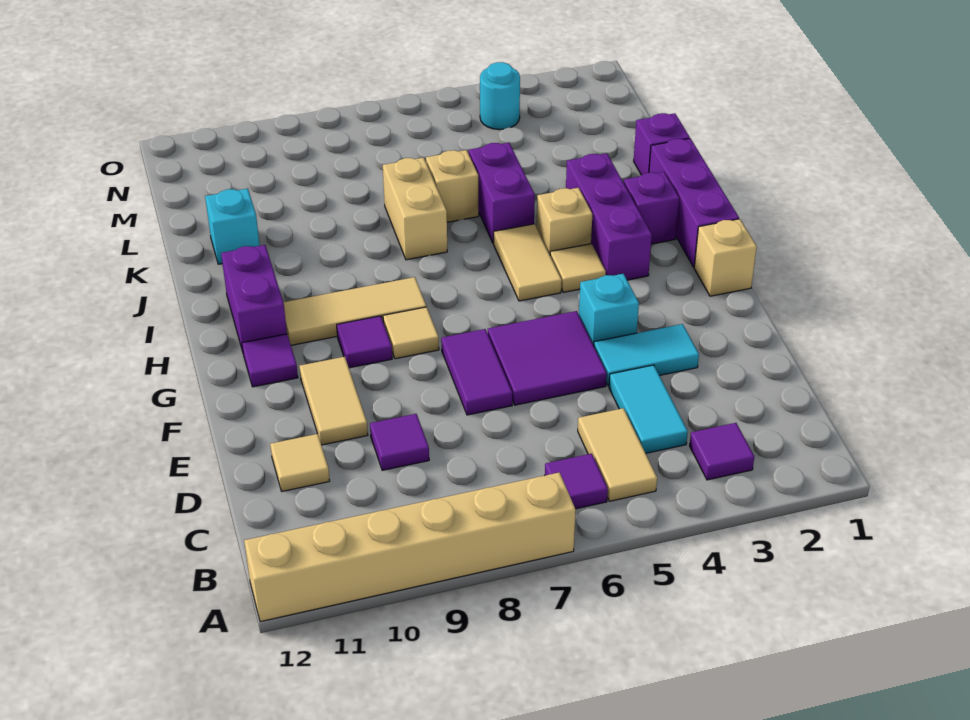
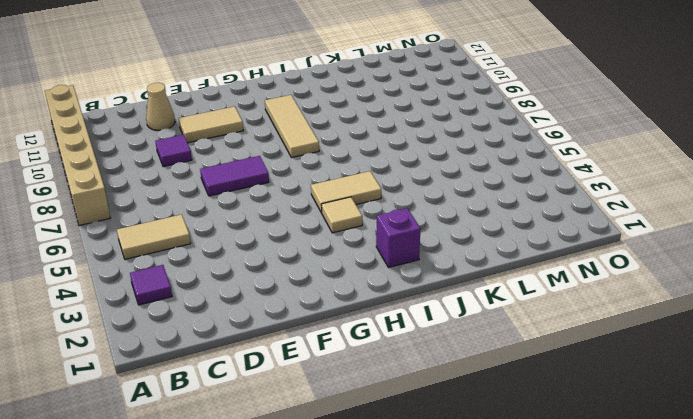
tan 1x1 cone [146,83,175,130] -> tan 1x1 tile [270,434,330,491]
none -> purple 1x1 tile [545,454,608,509]
none -> cyan 1x2 tile [609,365,688,453]
none -> cyan 1x2 tile [594,324,699,386]
none -> purple 2x2 tile [488,311,607,405]

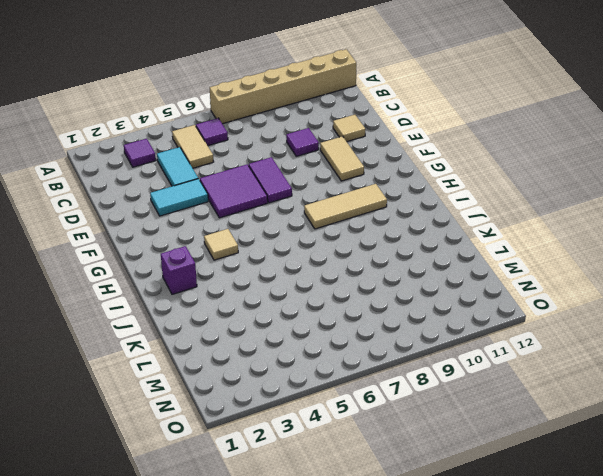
none -> cyan 1x1 brick [579,274,639,346]
none -> tan 1x1 brick [694,219,757,296]
none -> tan 1x1 tile [383,307,439,359]
none -> purple 1x1 tile [337,316,392,368]

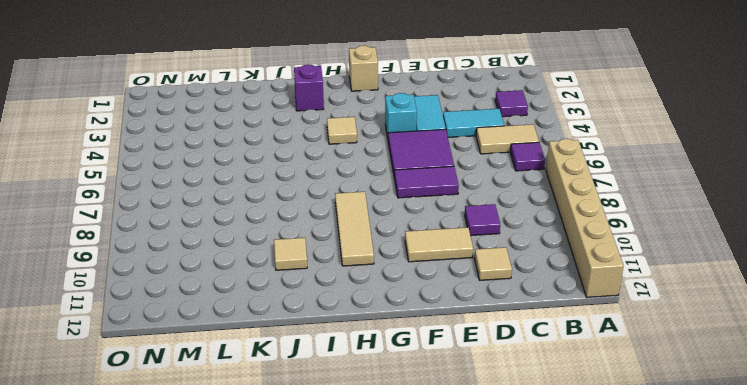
tan 1x1 tile [274,238,307,270] -> tan 1x1 tile moved to [383,307,439,359]
none -> purple 1x1 tile [337,316,392,368]
none -> purple 1x1 tile [242,334,298,387]
none -> purple 1x3 brick [649,138,739,267]
none -> purple 1x3 brick [566,153,652,280]

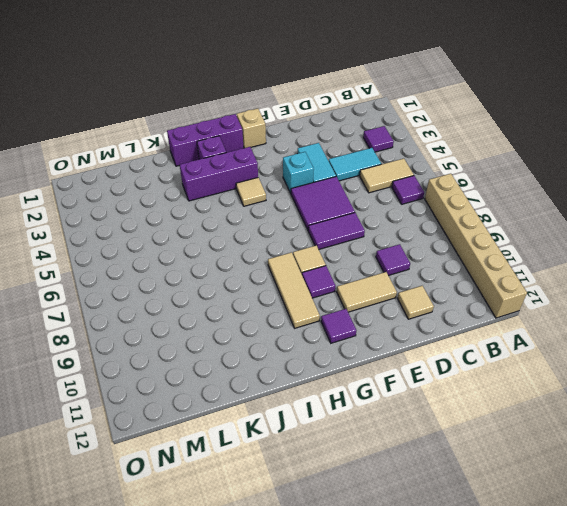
none -> tan 1x2 tile [494,224,562,301]
none -> purple 1x2 brick [221,245,287,352]
none -> tan 1x1 brick [537,188,592,254]
none -> purple 1x2 brick [469,143,535,243]

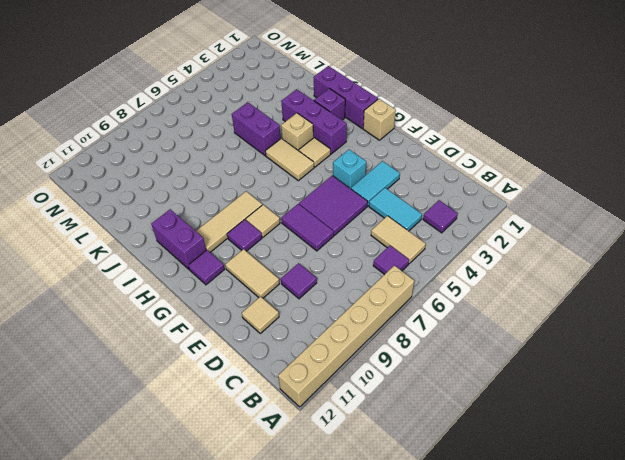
none -> tan 1x2 brick [383,158,447,260]
none -> purple 1x1 brick [634,113,690,175]
none -> tan 1x1 brick [426,150,479,222]
none -> cyan 1x1 brick [205,189,260,264]

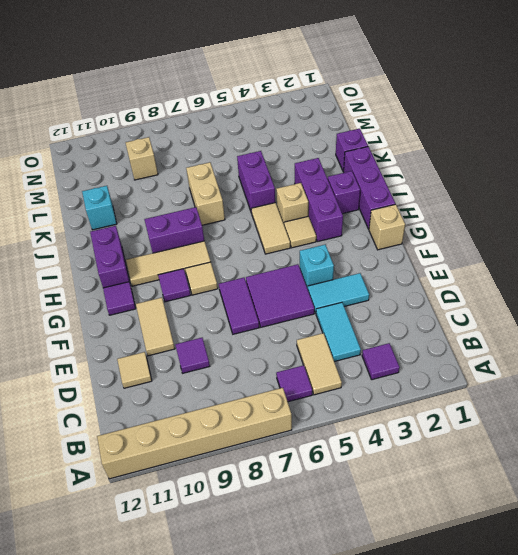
purple 1x2 brick [144,207,204,253] -> none
tan 1x1 brick [126,137,158,180] -> tan 1x1 brick moved to [426,150,479,222]
none -> cyan 1x1 round brick [480,62,520,130]

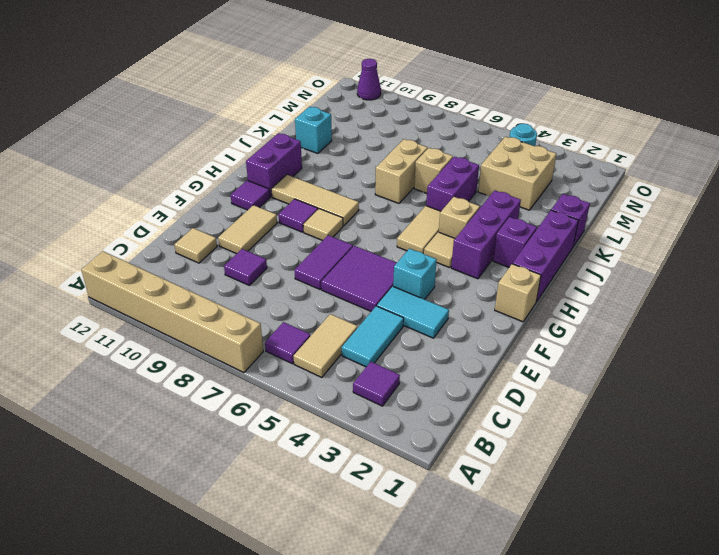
tan 2x2 brick [478,137,556,210] -> none
purple 1x1 cone [357,59,381,100] -> none

